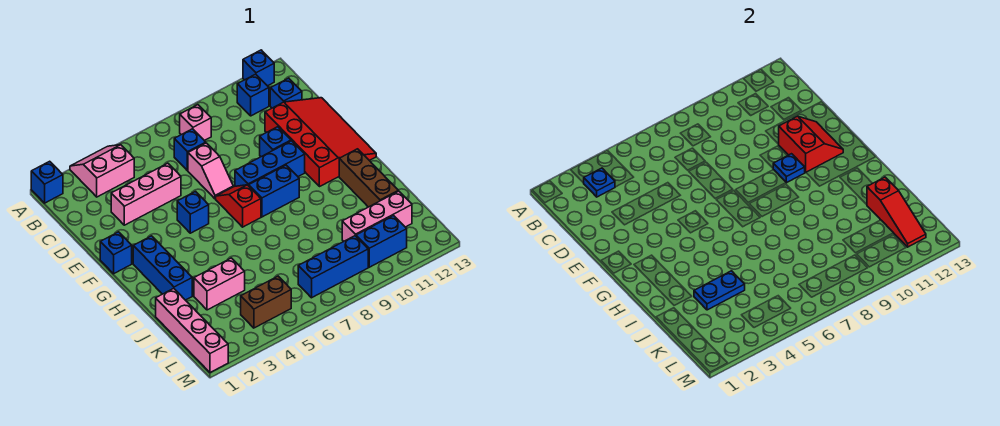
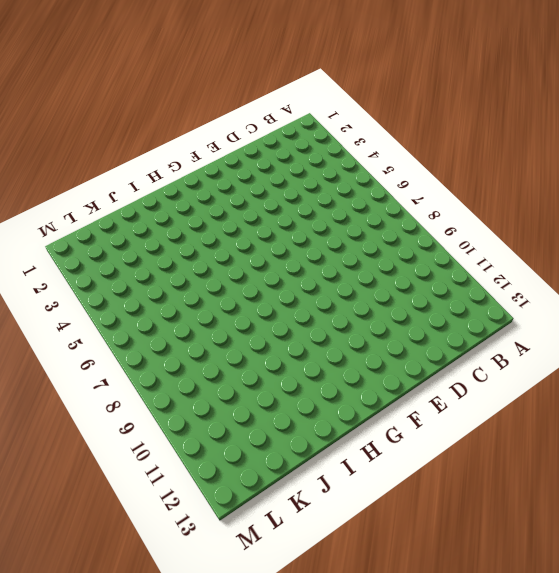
none -> blue 1x1 brick [31,161,63,203]
none -> pink 2x2 slope [70,145,134,197]
none -> blue 1x1 brick [243,50,274,86]

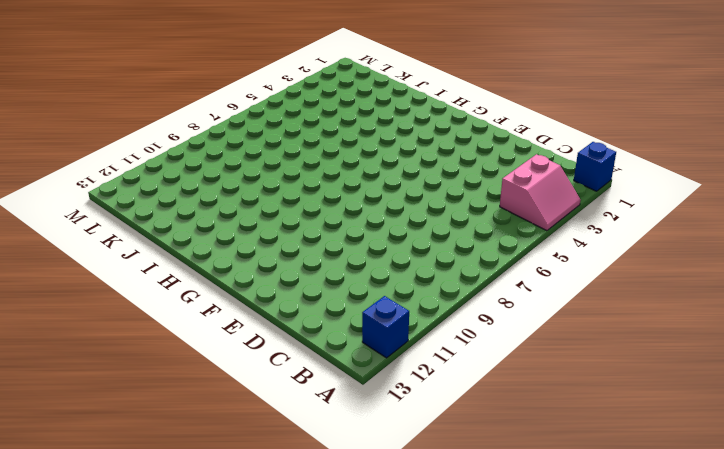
none -> pink 1x1 brick [180,105,211,141]
none -> blue 1x1 brick [237,74,269,116]
none -> blue 1x1 brick [174,129,206,171]

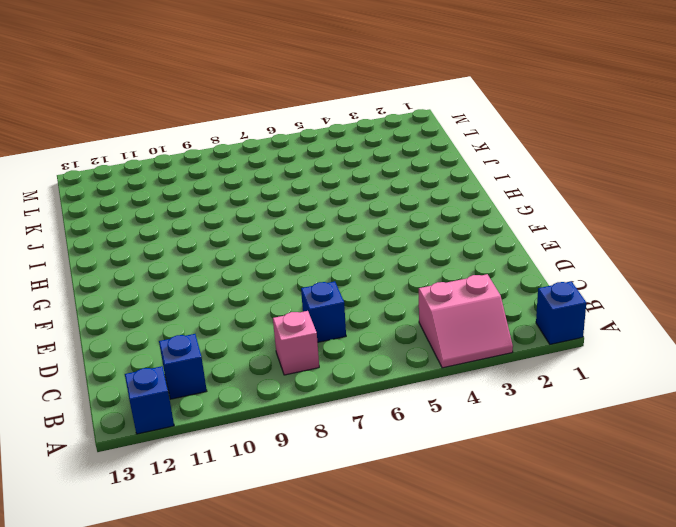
none -> blue 1x1 brick [270,78,302,108]
none -> pink 1x3 brick [111,163,181,225]
none -> pink 1x2 slope [188,143,233,199]

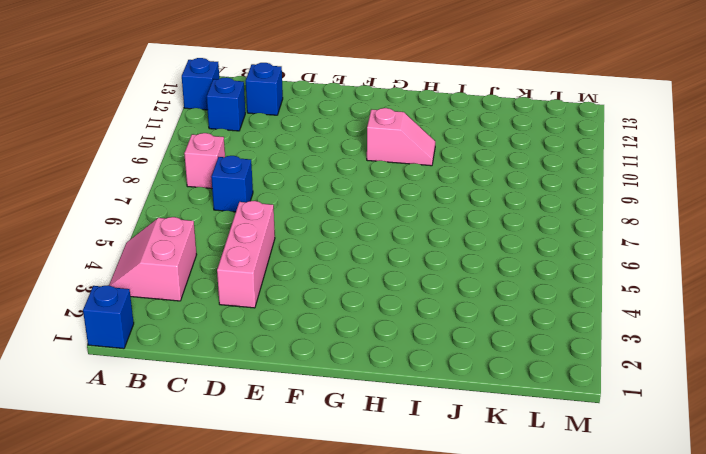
pink 1x2 slope [367,108,435,166] -> pink 1x2 slope moved to [188,143,233,199]
none -> red 3x4 slope [265,98,376,187]
none -> blue 1x1 brick [260,127,291,157]
none -> blue 1x1 brick [100,232,132,274]

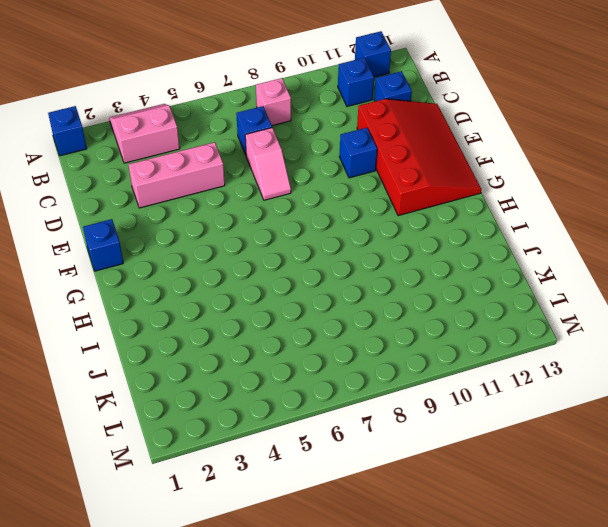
none -> blue 1x1 brick [177,192,209,233]
none -> red 1x2 slope [216,185,261,227]
none -> blue 1x3 brick [235,141,305,186]

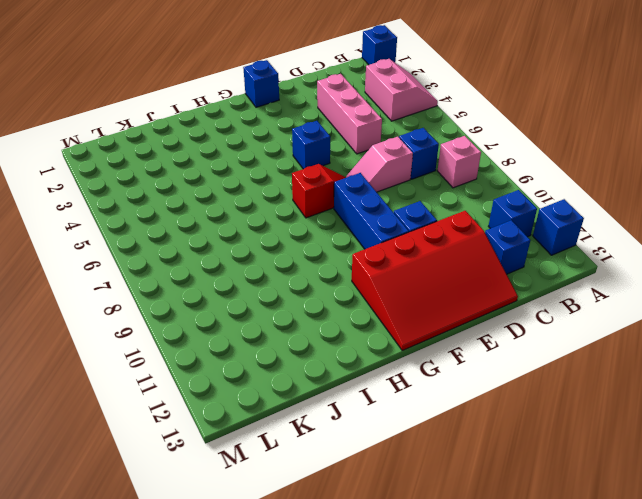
none -> blue 1x3 brick [133,236,192,300]
none -> blue 1x2 brick [249,165,299,217]
none -> brown 1x3 brick [339,149,398,207]

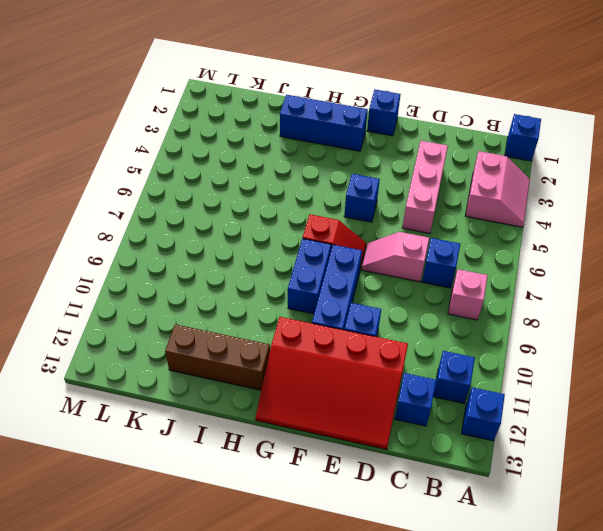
none -> pink 1x4 brick [156,288,228,373]
none -> pink 1x2 brick [194,258,245,310]
none -> pink 1x3 brick [342,191,412,241]

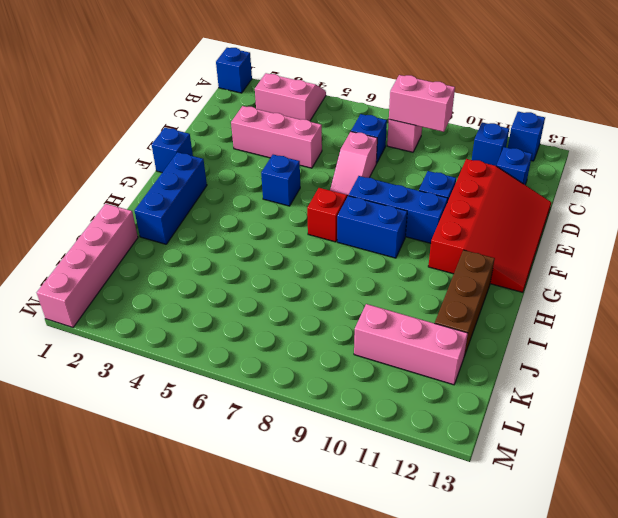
pink 1x2 brick [389,75,455,132] -> pink 1x2 brick moved to [194,258,245,310]
none -> brown 1x2 brick [241,276,291,328]
none -> blue 1x3 brick [298,236,368,298]
none -> blue 1x2 brick [356,216,407,267]

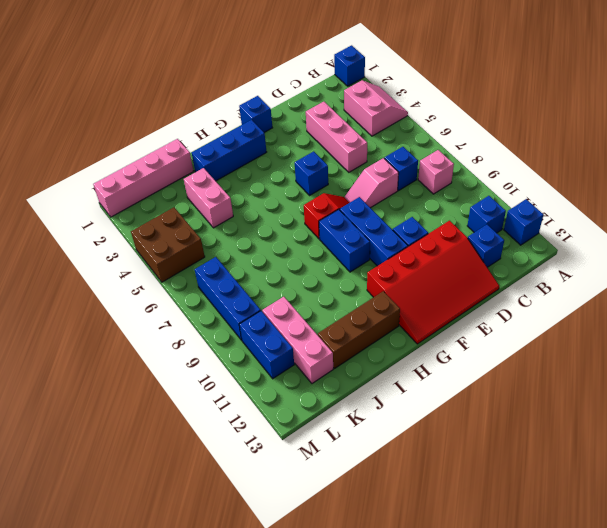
brown 2x2 brick [131,207,205,282] -> brown 1x2 brick [241,276,291,328]
none -> blue 1x1 plate [584,168,615,197]
none -> red 2x2 slope [779,116,843,172]
none -> blue 1x1 plate [773,154,805,183]

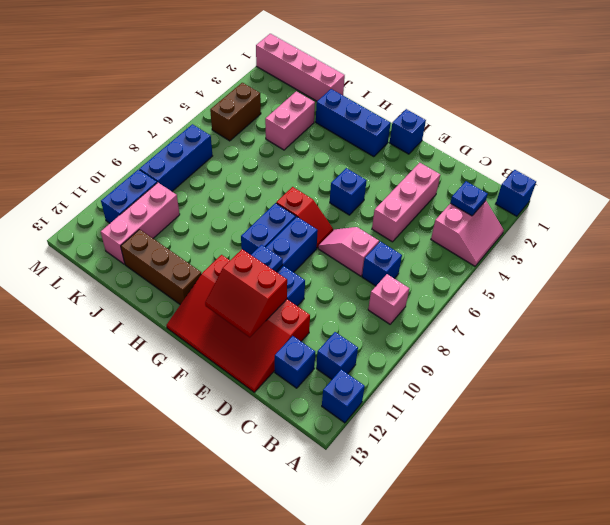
none -> blue 1x2 plate [694,271,745,310]
none -> red 1x3 slope [867,177,926,247]

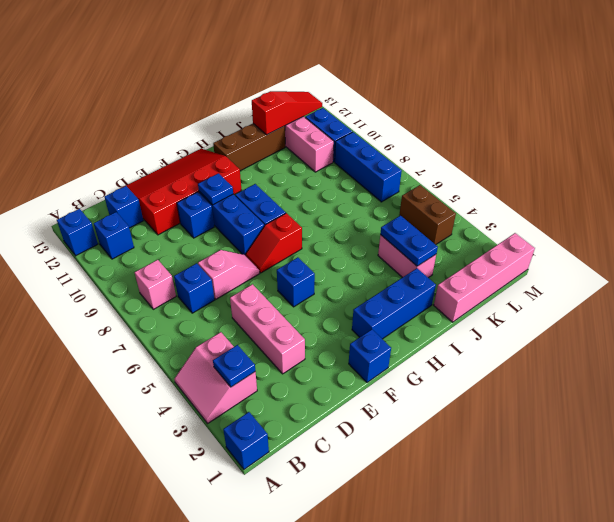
none -> red 2x2 slope [779,116,843,172]

